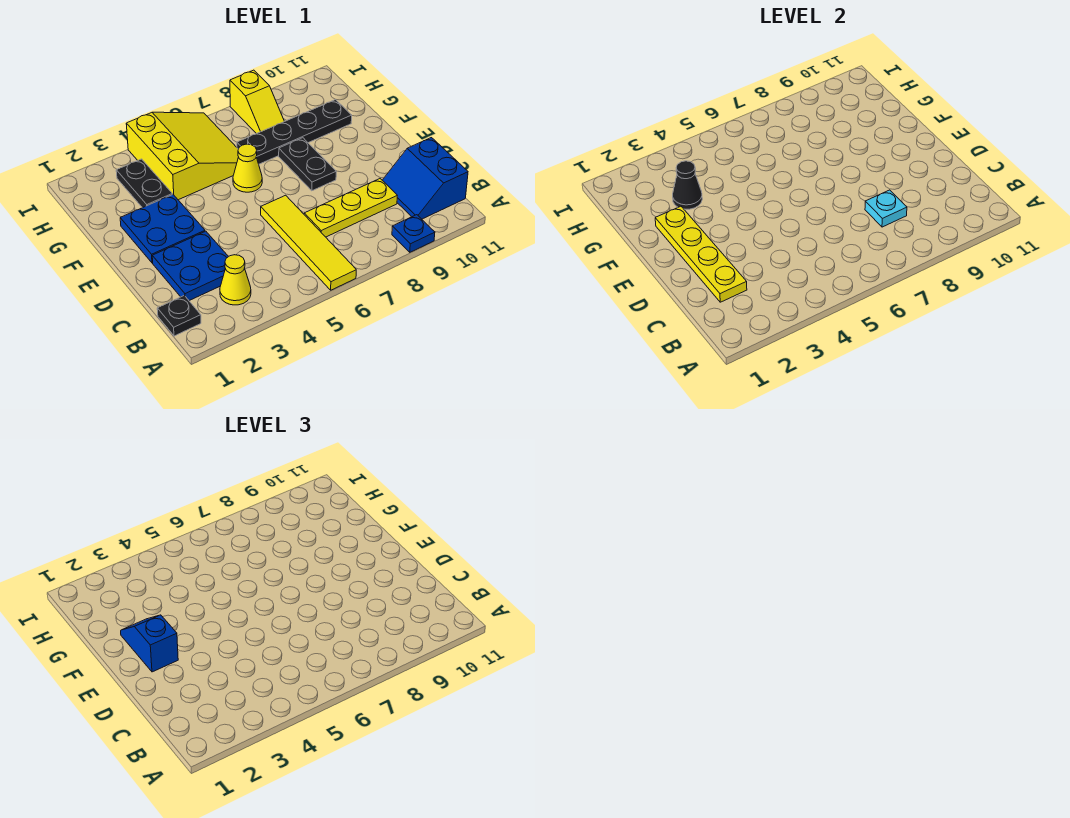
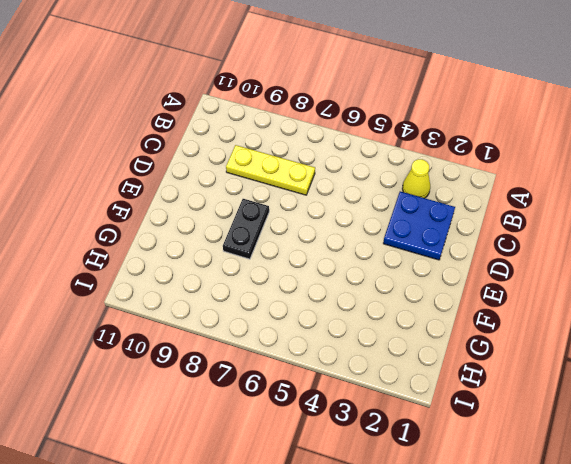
none -> yellow 1x4 tile [261,195,356,290]
none -> blue 1x1 plate [392,215,435,252]
none -> black 1x1 plate [157,295,201,336]

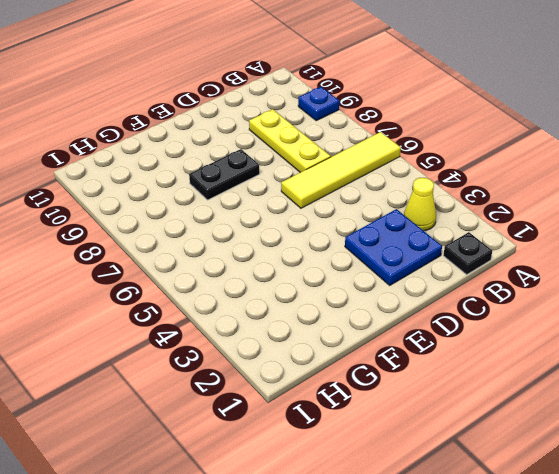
none -> blue 2x2 slope [382,138,468,219]
none -> blue 2x2 plate [120,194,205,263]
none -> yellow 1x1 cone [233,144,262,192]

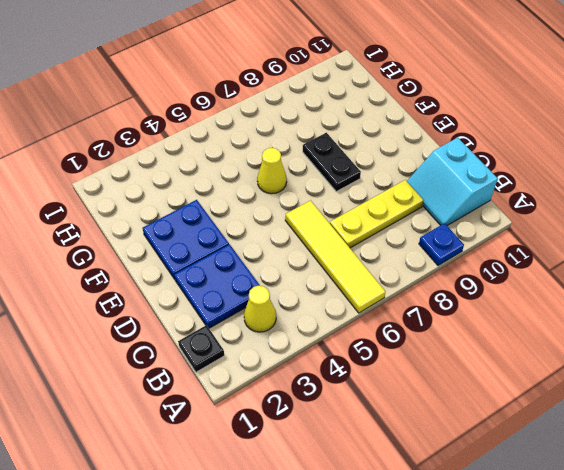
cyan 2x2 slope [407,138,498,226] -> blue 2x2 slope [382,138,468,219]
none -> black 1x2 plate [116,159,172,208]
none -> yellow 3x3 slope [126,112,238,200]
none -> black 1x4 plate [237,100,352,164]

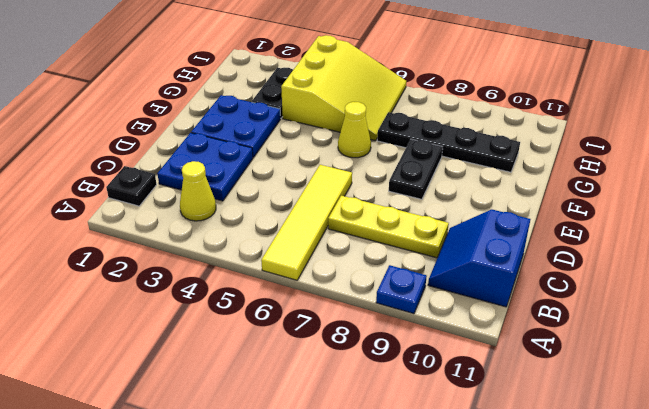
none -> yellow 1x2 slope [230,70,284,134]
none -> yellow 1x4 plate [655,206,747,302]
none -> cyan 1x1 plate [865,190,907,227]

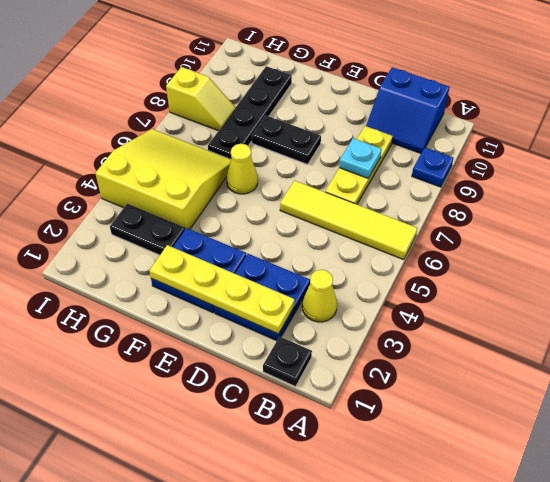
none -> black 1x1 cone [673,161,702,209]
none -> blue 1x2 slope [121,615,178,672]

